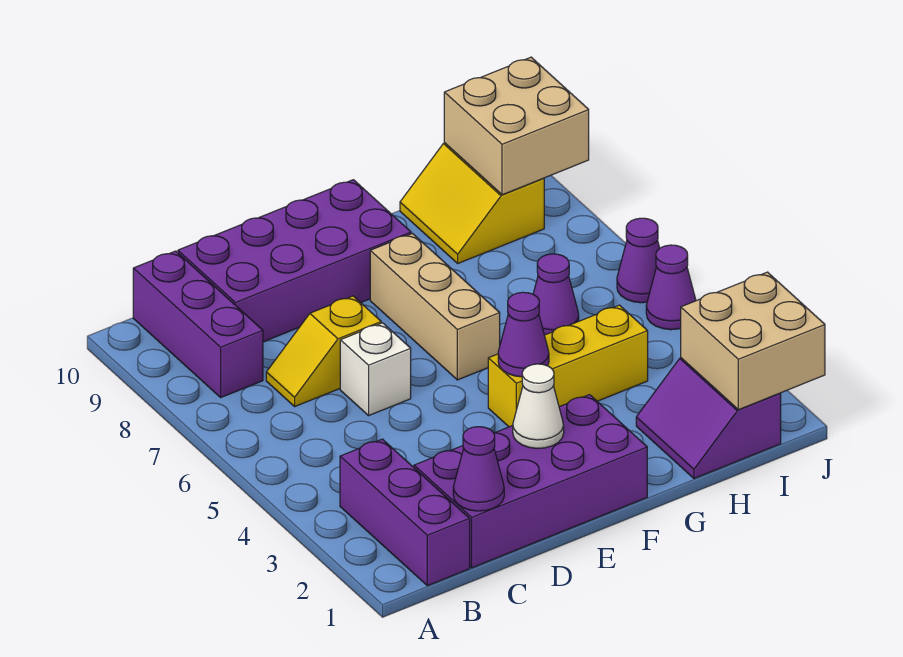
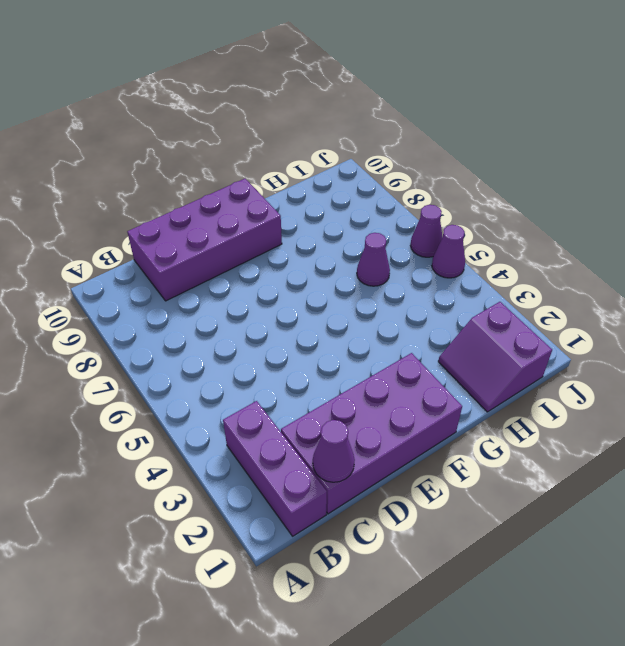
none -> purple 1x3 brick [133,251,263,397]
none -> yellow 1x2 slope [266,296,381,406]
none -> white 1x1 brick [340,323,411,415]

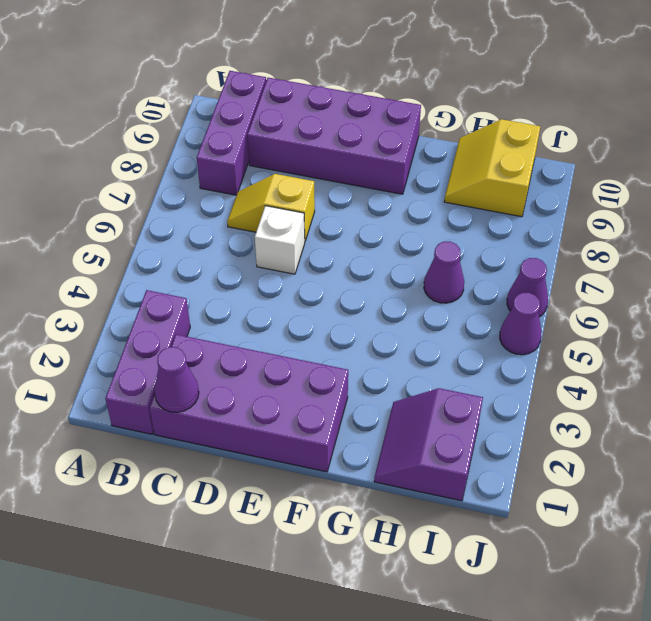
none -> yellow 1x3 brick [488,305,648,427]
none -> tan 1x3 brick [370,233,500,380]
none -> white 1x1 cone [513,364,564,448]

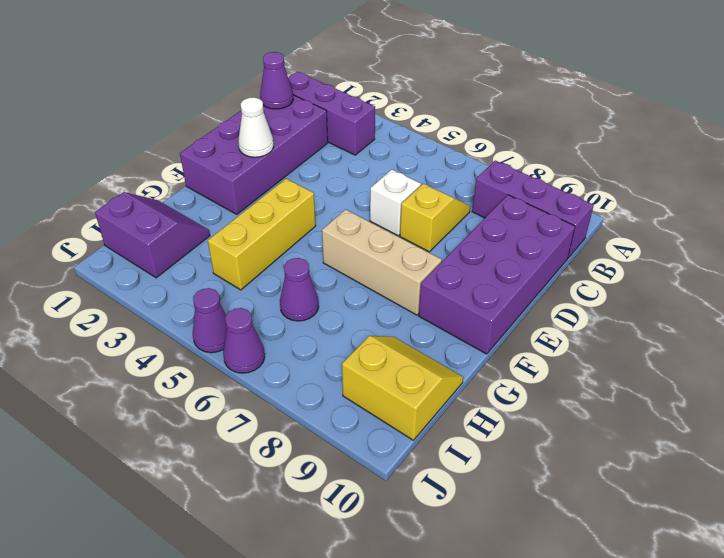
none -> purple 1x1 cone [498,292,549,377]
none -> tan 2x2 brick [681,272,825,410]
none -> tan 2x2 brick [444,57,589,195]

